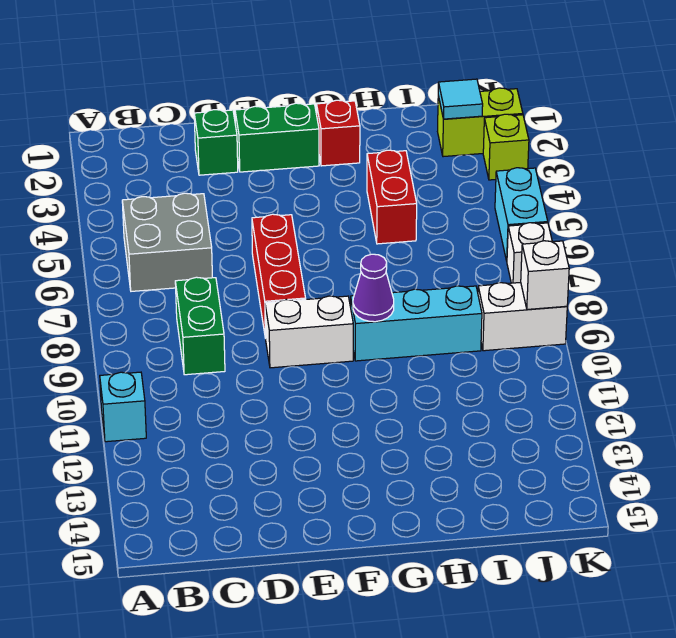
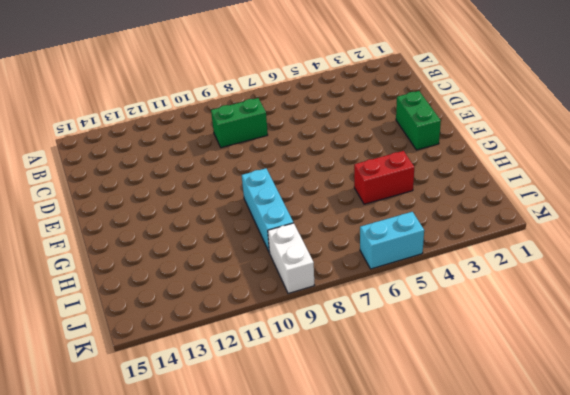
none -> cyan 1x1 brick [100,372,146,442]
none -> grey 2x2 brick [122,193,212,291]
none -> green 1x1 brick [194,110,238,175]

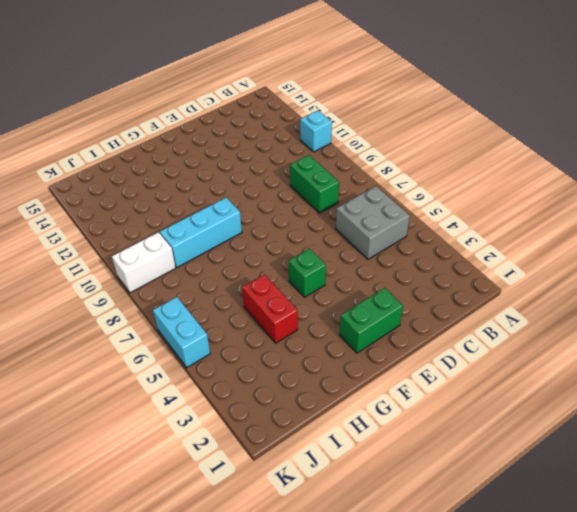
green 1x1 brick [289,249,326,297] -> green 1x1 brick moved to [194,110,238,175]
none -> red 1x3 brick [252,214,306,338]
none -> white 1x2 brick [265,296,353,368]
none -> red 1x1 brick [317,100,360,166]

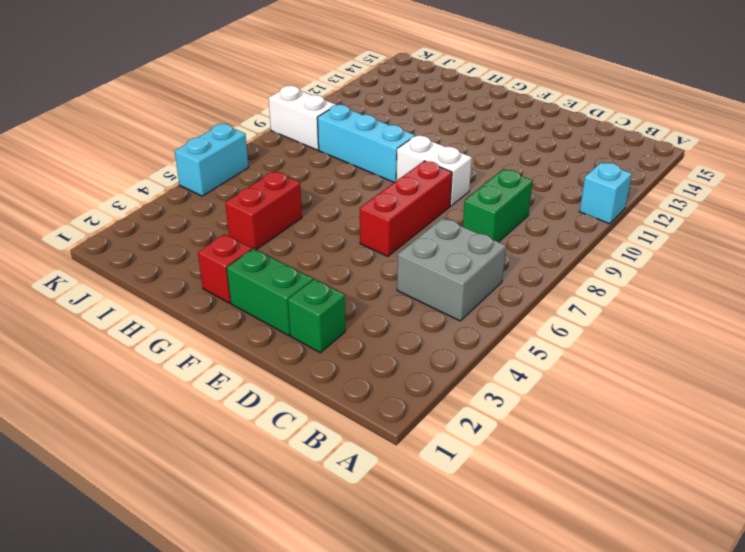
none -> lime 1x2 brick [438,88,523,157]
none -> lime 1x1 brick [483,114,529,180]
none -> white 1x1 brick [507,223,552,283]

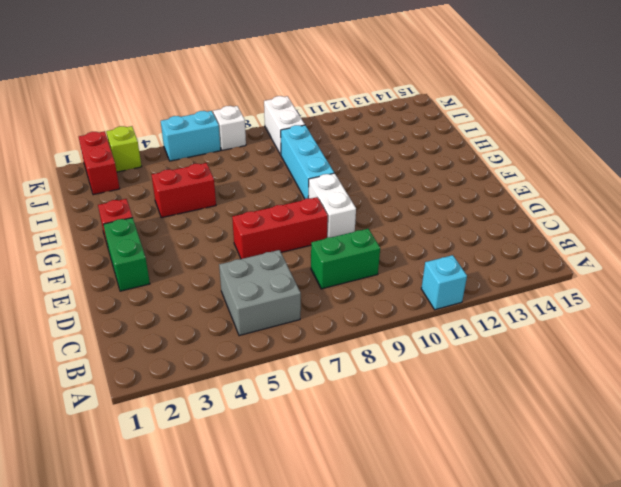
red 1x2 brick [79,131,120,195] -> lime 1x2 brick [438,88,523,157]
none -> green 1x1 brick [194,110,238,175]
none -> purple 1x1 cone [353,254,394,322]
none -> cyan 1x1 tile [438,79,483,119]

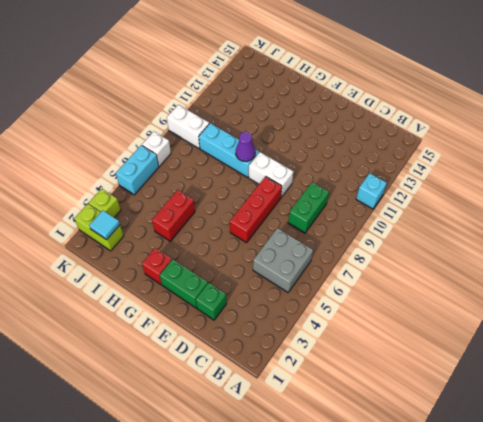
none -> white 1x1 brick [521,241,569,309]

